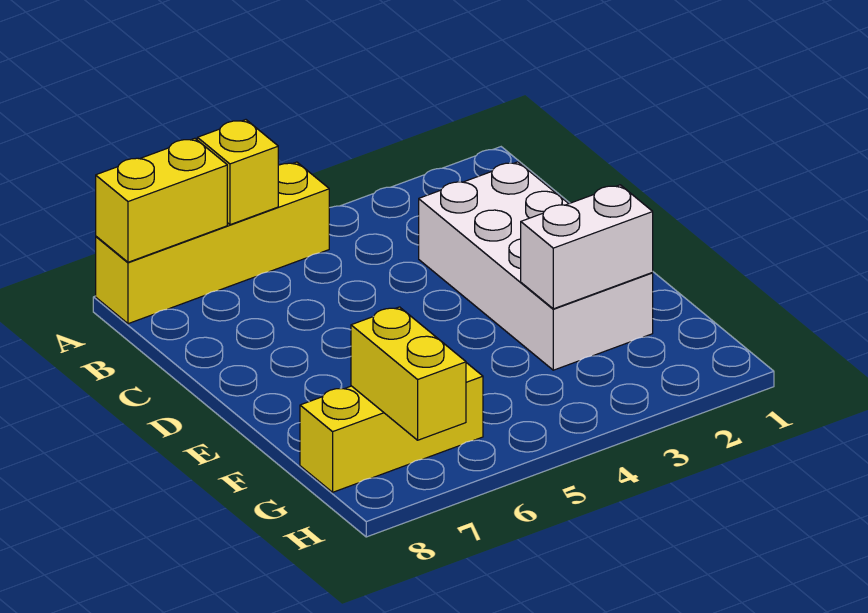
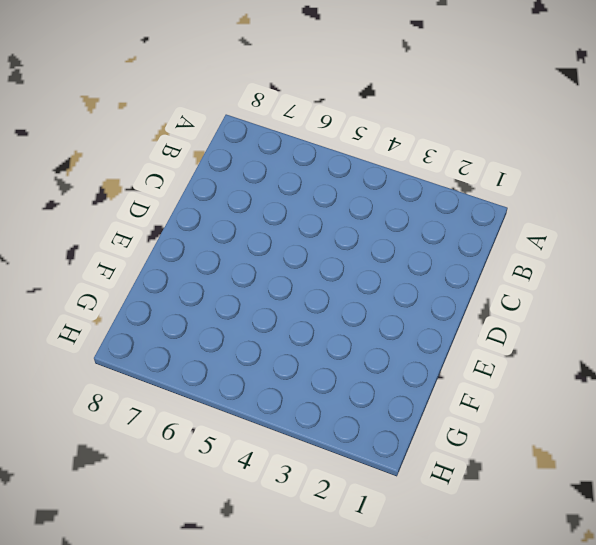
none -> yellow 1x4 brick [96,162,329,324]
none -> white 2x4 brick [419,162,653,370]

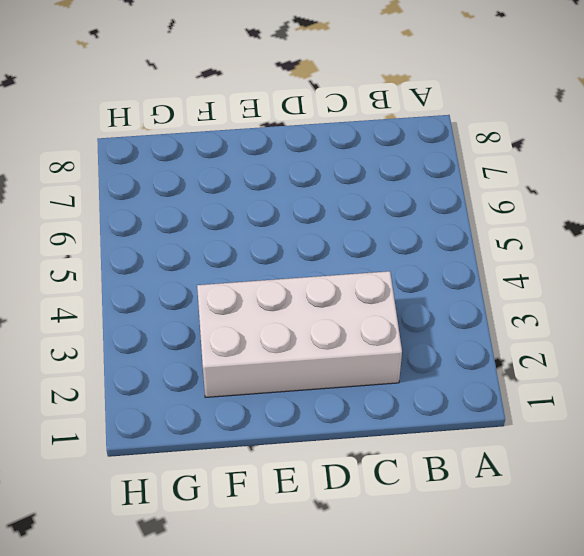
none -> yellow 1x4 brick [96,162,329,324]
none -> yellow 1x3 brick [300,363,483,492]

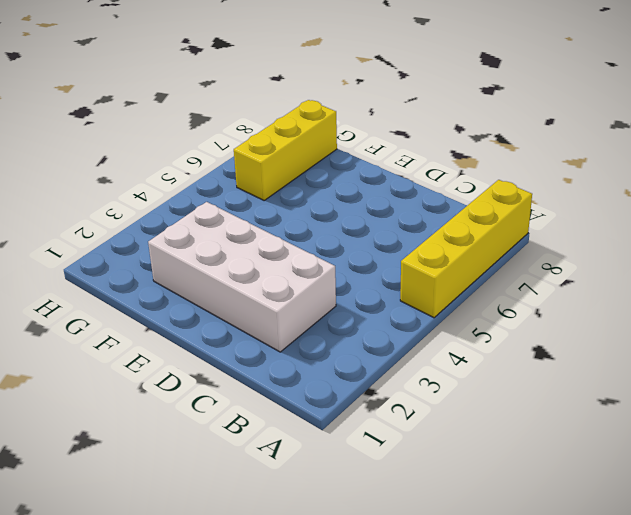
none -> yellow 1x1 brick [197,120,278,225]
none -> yellow 1x2 brick [96,138,227,262]

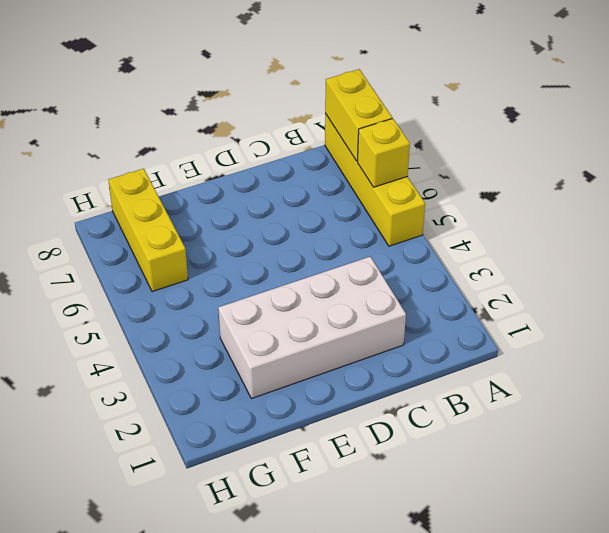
none -> white 1x2 brick [521,185,653,309]
none -> yellow 1x2 brick [351,307,466,440]

